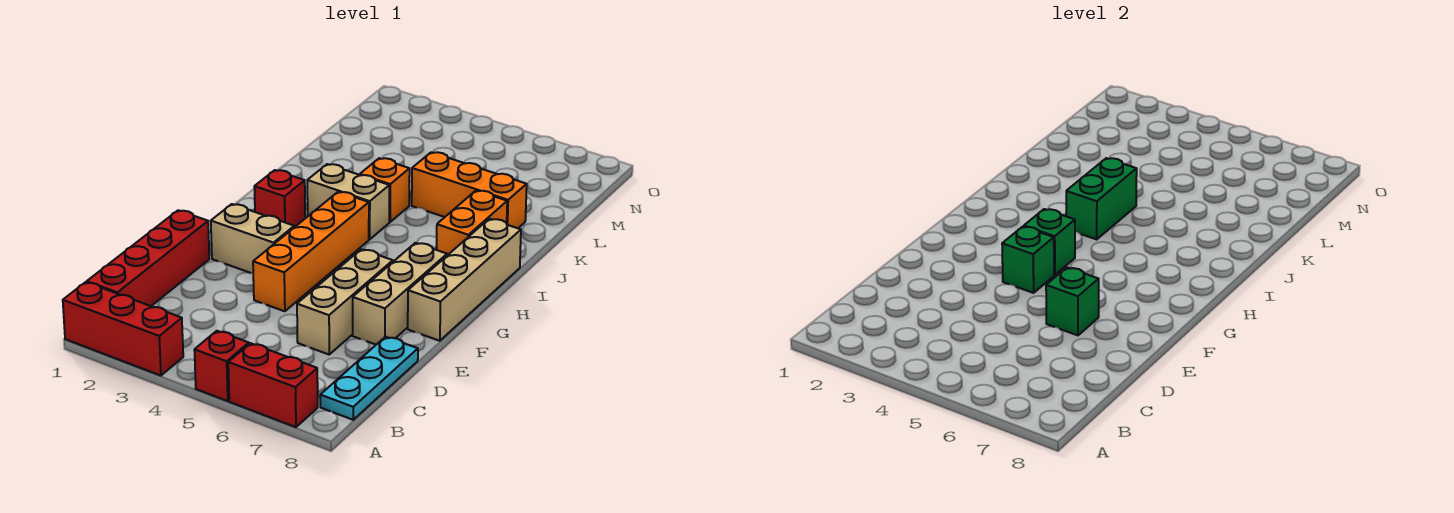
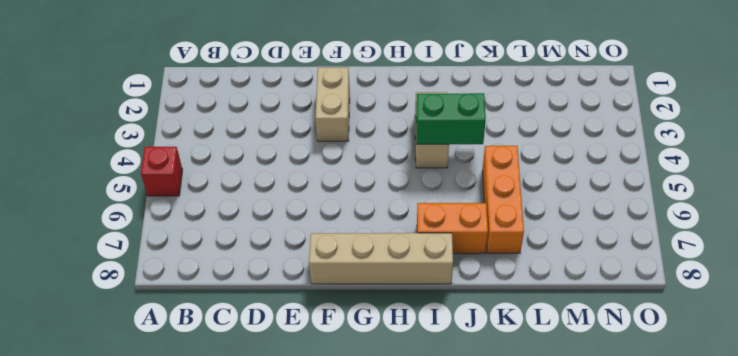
none -> red 1x3 brick [63,282,183,376]
none -> red 1x2 brick [228,343,318,427]
none -> red 1x4 brick [87,210,209,306]

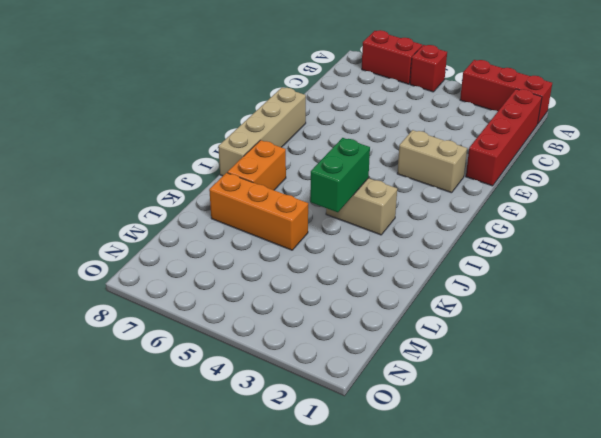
none -> cyan 1x3 plate [320,337,418,420]
none -> tan 1x3 brick [297,249,393,354]
none -> orange 1x4 brick [253,192,369,311]

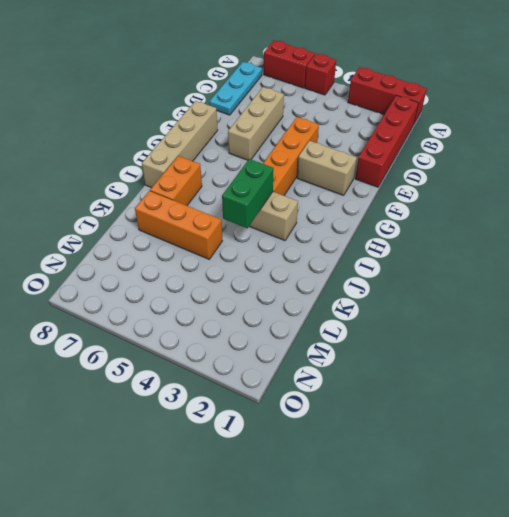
none -> tan 1x3 brick [353,243,447,345]
none -> red 1x1 brick [254,170,305,227]
none -> orange 1x1 brick [360,158,410,222]

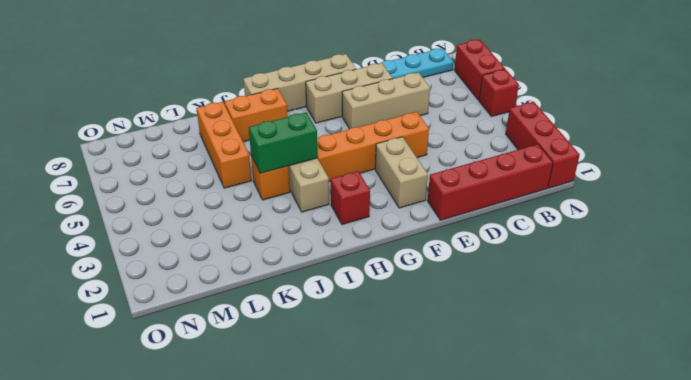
none -> green 1x1 brick [1046,268,1099,335]
none -> green 1x1 brick [1002,227,1054,293]
none -> green 1x1 brick [1024,209,1075,275]

